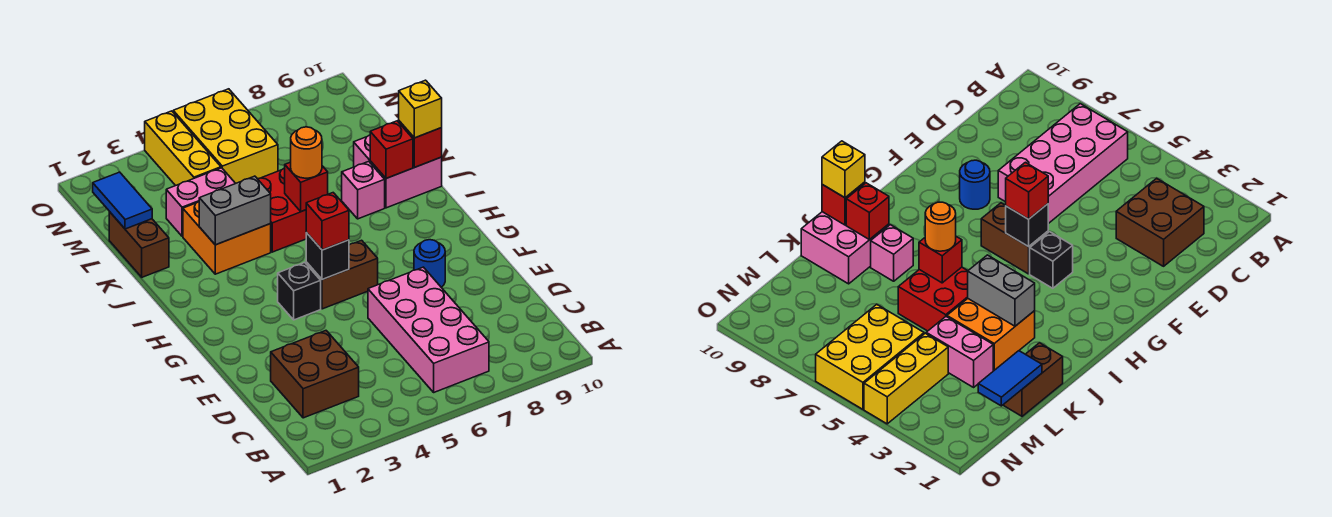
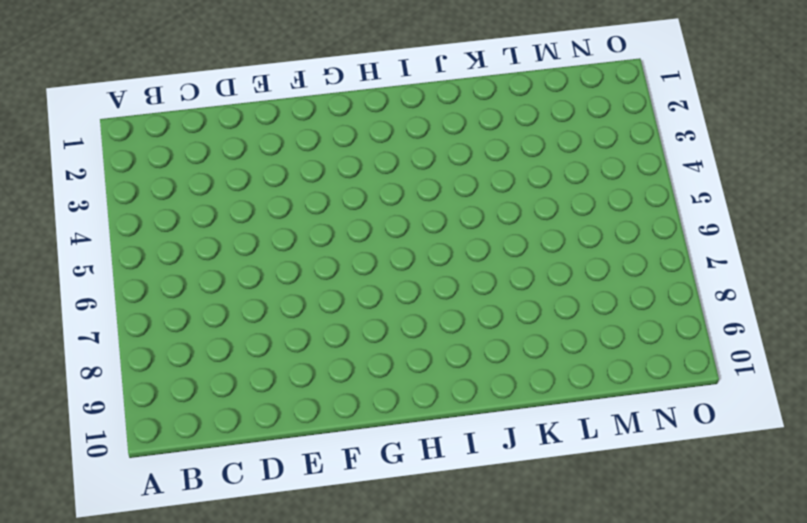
none -> pink 2x4 brick [368,267,489,392]
none -> brown 2x2 brick [271,331,359,418]
none -> blue 1x1 round brick [414,240,445,287]

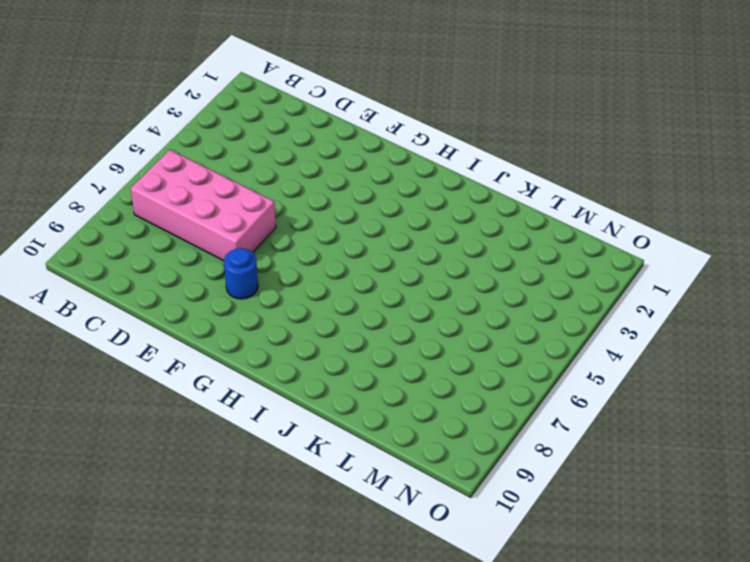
none -> brown 2x2 brick [271,331,359,418]
none -> black 1x1 brick [278,263,321,320]
none -> brown 1x2 brick [306,240,378,309]

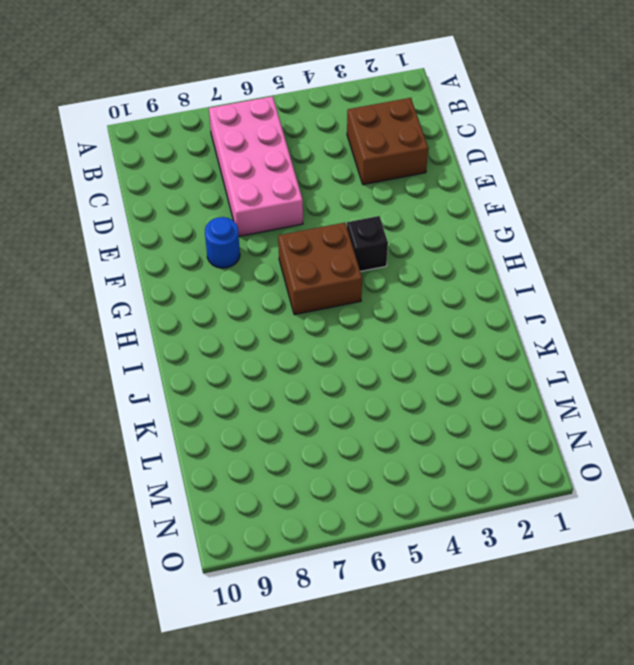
brown 2x2 brick [278,223,362,315] -> brown 1x2 brick [306,240,378,309]
none -> orange 2x2 brick [183,202,271,274]
none -> red 2x2 brick [258,168,306,252]
none -> pink 1x1 brick [342,161,385,219]

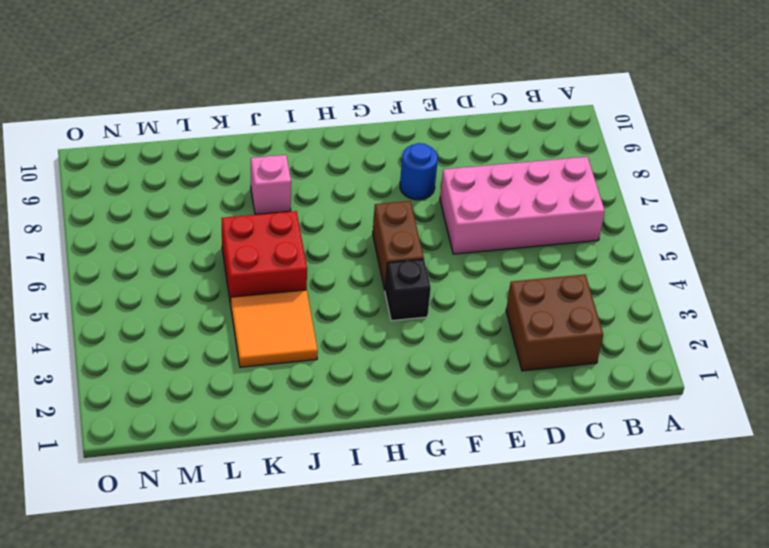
orange 2x2 tile [231,290,318,367] -> orange 2x2 brick [183,202,271,274]
none -> pink 2x2 brick [354,135,442,208]
none -> brown 1x2 brick [109,212,169,277]
none -> pink 1x2 brick [166,168,236,236]

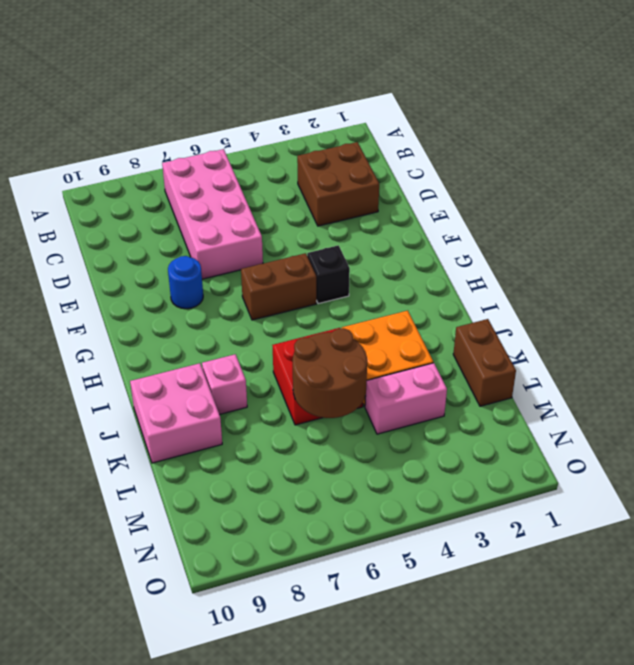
brown 2x2 round brick [293,328,367,418] -> none
none -> yellow 1x3 brick [145,111,221,186]
none -> yellow 2x3 brick [173,89,278,183]
none -> black 1x1 brick [306,233,349,280]

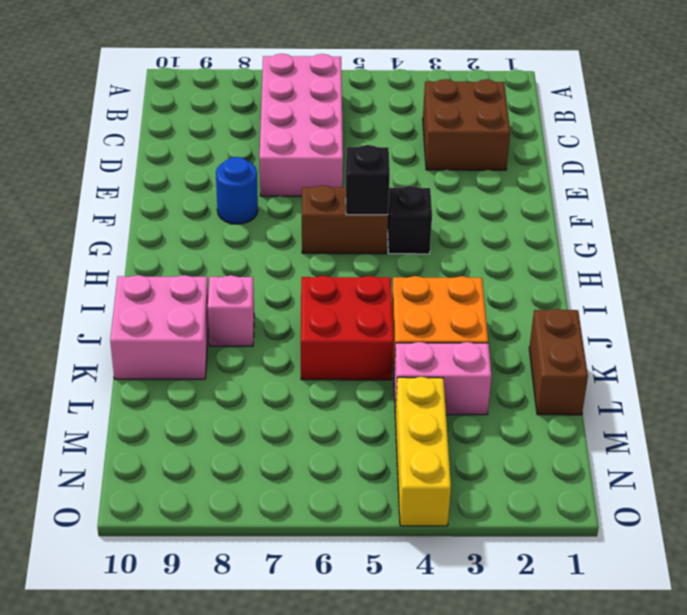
none -> yellow 2x3 brick [173,89,278,183]
none -> grey 1x2 brick [199,176,271,245]
none -> red 1x1 brick [285,162,328,212]

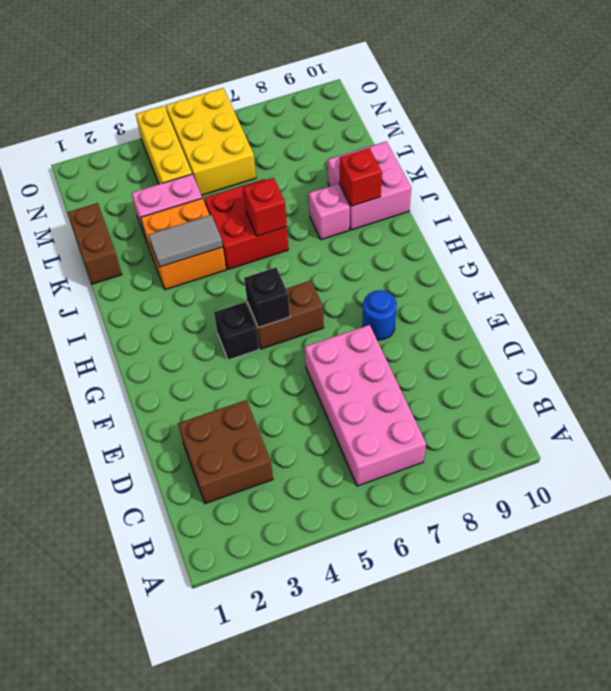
grey 1x2 tile [148,215,223,267] -> grey 1x2 brick [199,176,271,245]
none -> red 1x1 brick [399,121,442,167]
none -> blue 1x2 tile [93,172,152,229]
none -> red 1x1 brick [306,193,349,250]

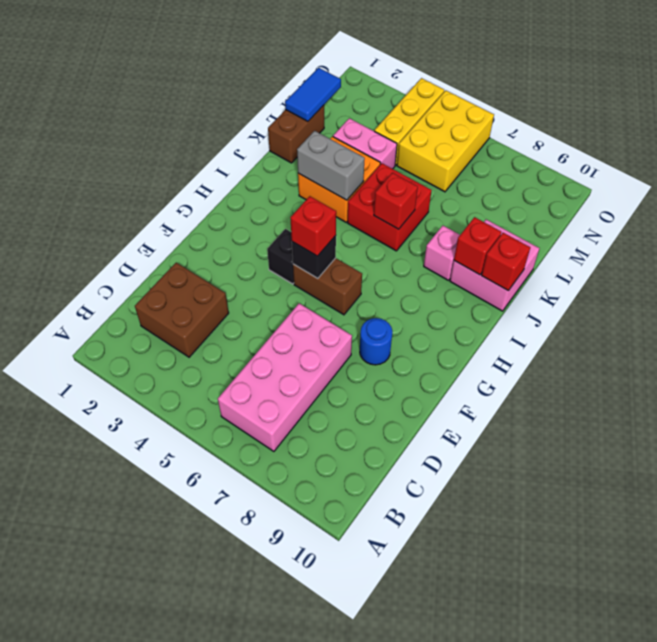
none -> orange 1x1 round brick [291,127,322,178]
none -> yellow 1x1 brick [399,80,442,138]

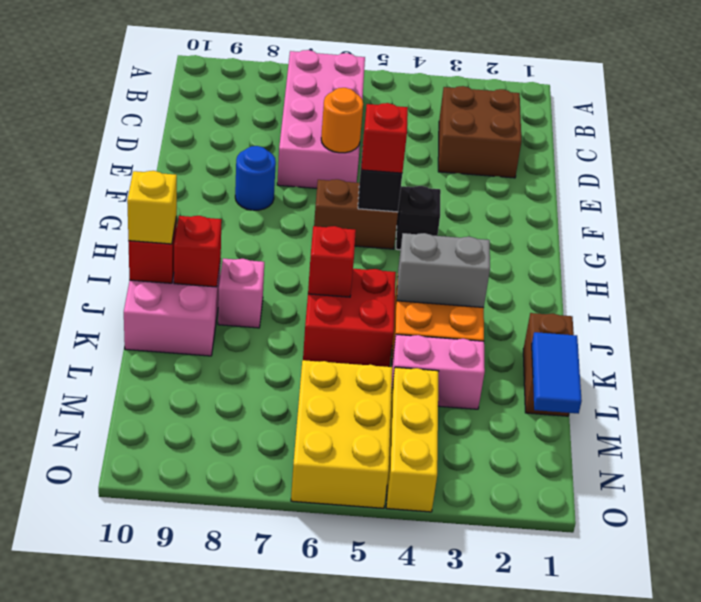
orange 1x1 round brick [321,88,363,153] -> orange 1x1 round brick moved to [291,127,322,178]

